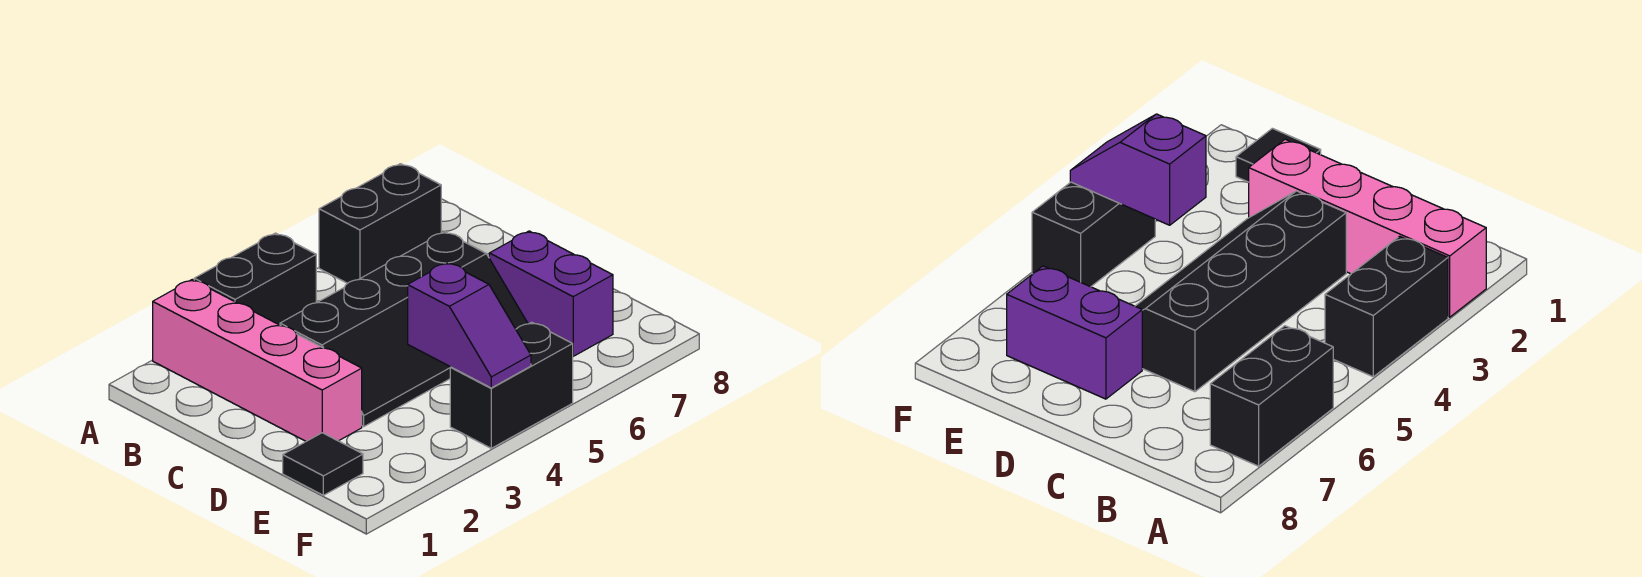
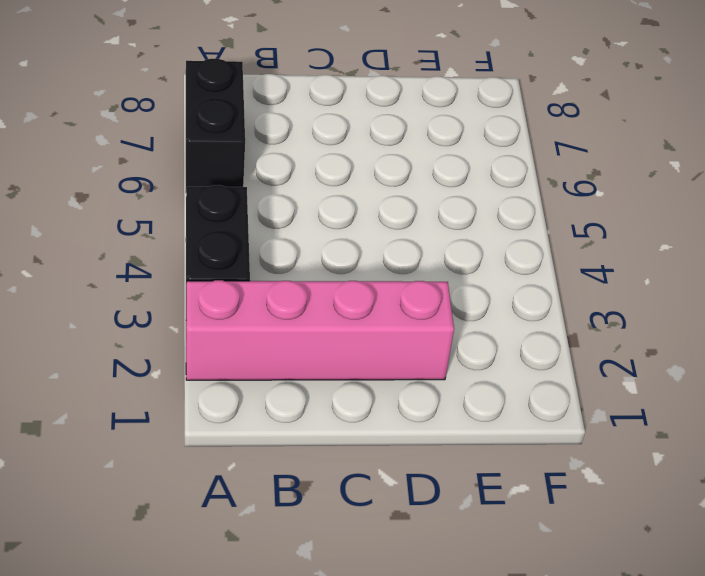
none -> black 2x4 slope [280,232,528,426]
none -> purple 1x2 brick [489,231,613,356]

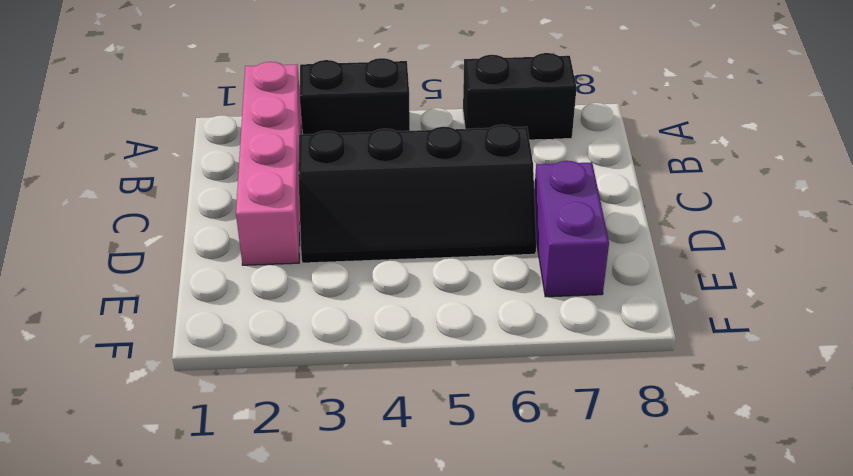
none -> black 1x1 tile [283,433,363,495]
none -> black 1x2 brick [450,322,573,448]

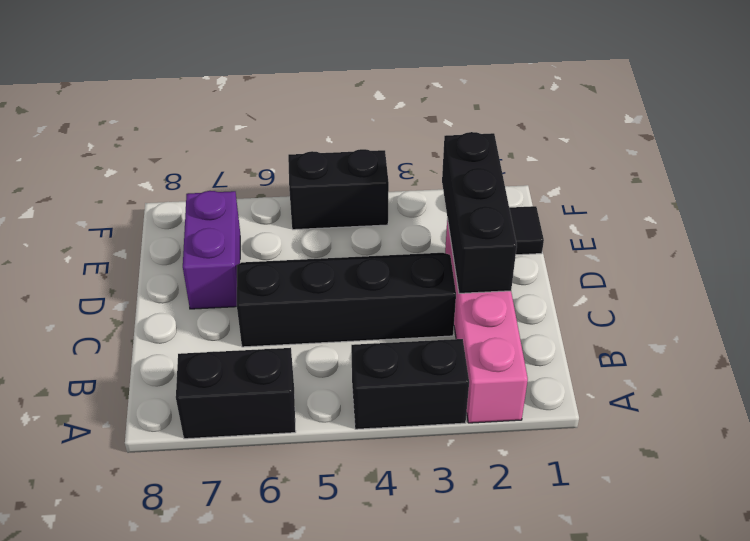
black 1x3 brick [442,132,517,293] -> none
none -> purple 1x2 slope [408,263,531,388]

